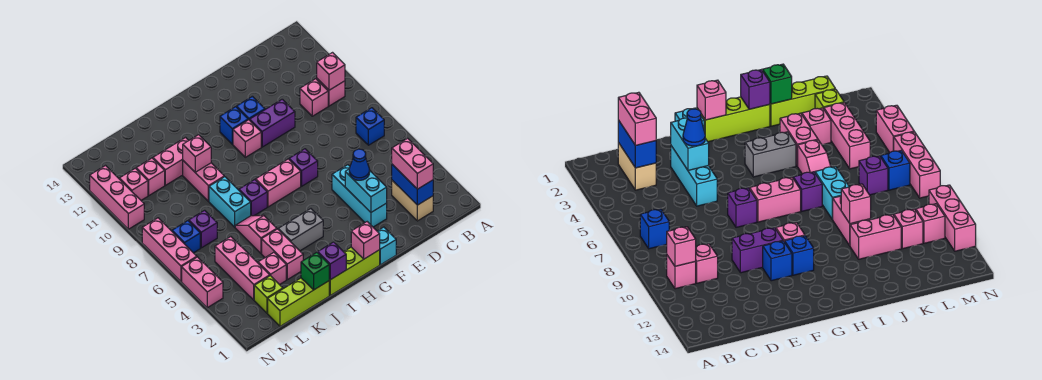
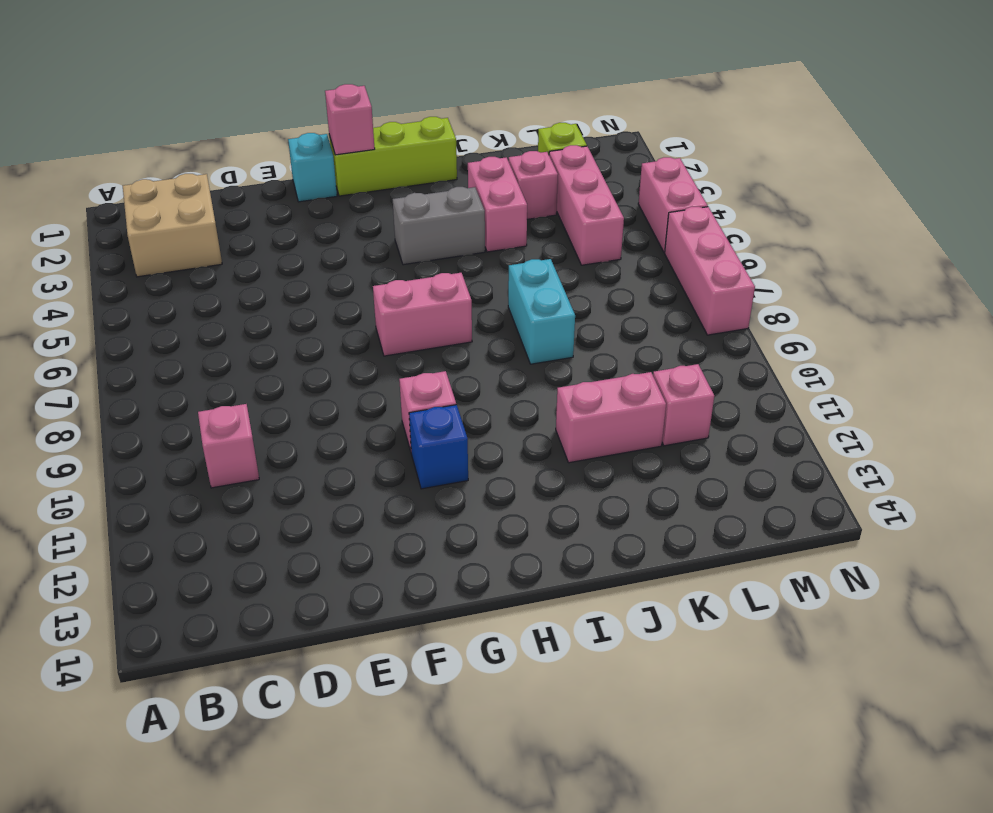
tan 2x2 brick [123,174,222,277] -> tan 1x2 brick [392,180,433,221]
none -> blue 1x1 brick [356,108,384,145]
none -> pink 1x1 brick [317,79,345,106]
none -> cyan 1x3 brick [332,165,387,227]
none -> purple 1x2 brick [250,99,295,147]

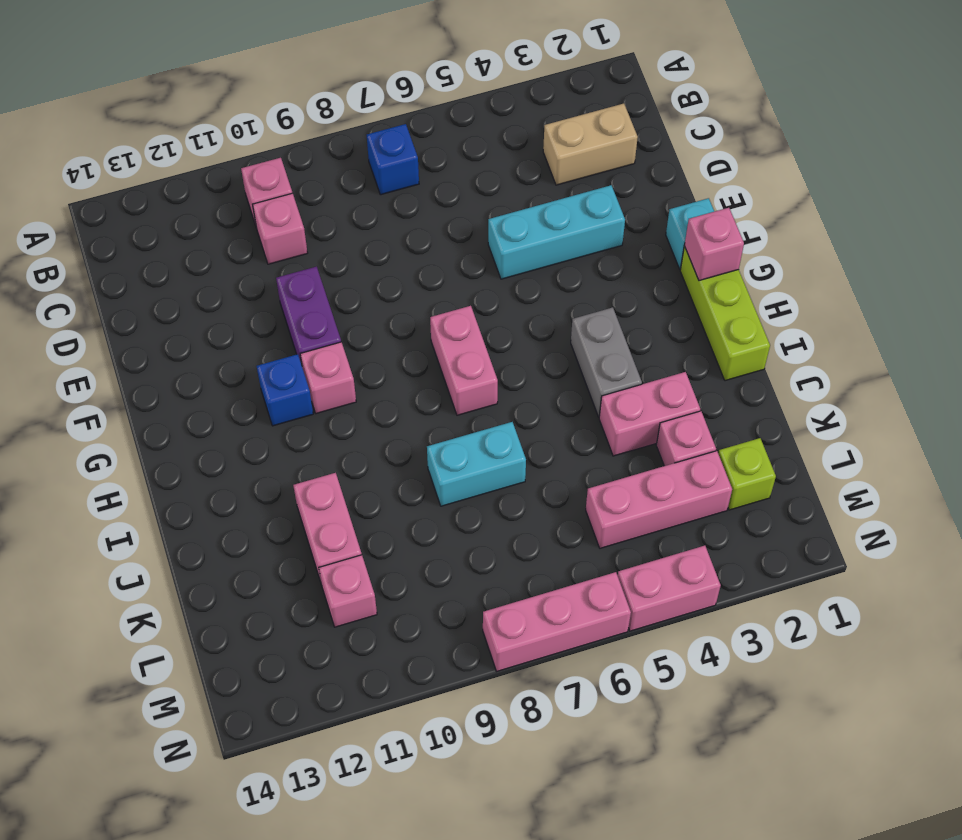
none -> purple 1x1 brick [289,149,318,186]
none -> blue 1x1 brick [237,96,265,120]
none -> purple 1x1 brick [239,180,267,216]
none -> lime 1x3 brick [268,278,329,326]

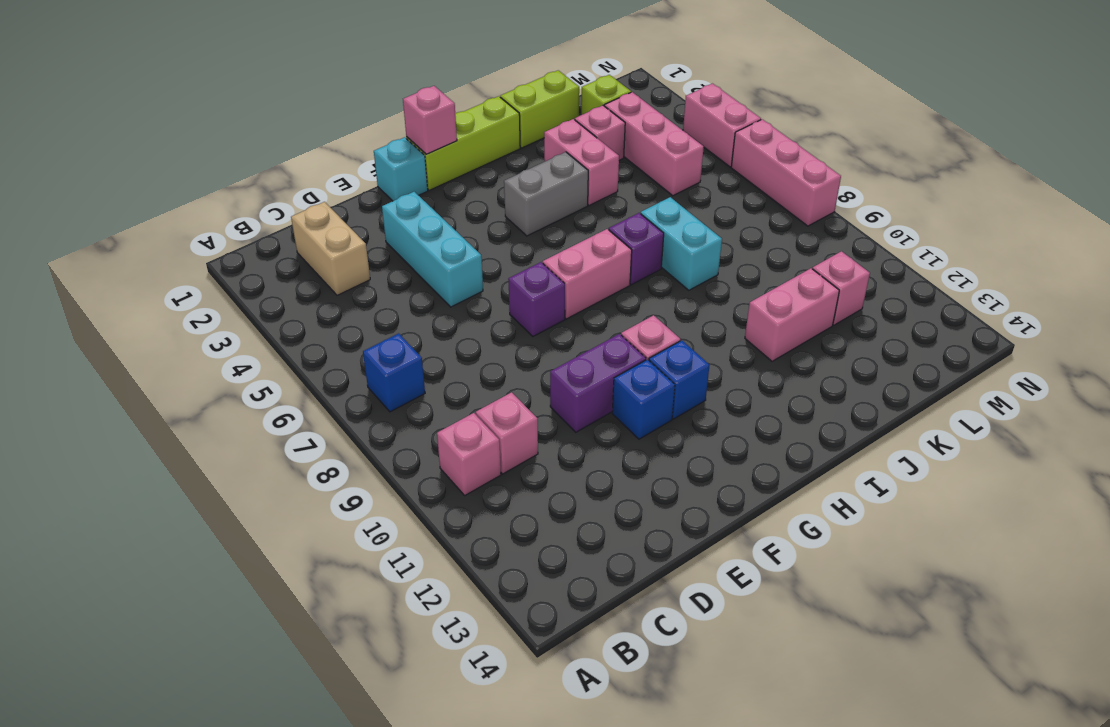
lime 1x2 brick [500,70,579,148] -> lime 1x3 brick [268,278,329,326]
none -> pink 1x2 slope [235,215,277,253]
none -> pink 1x2 brick [183,161,224,201]
none -> purple 1x1 brick [189,210,217,248]
none -> blue 1x1 brick [172,221,200,253]

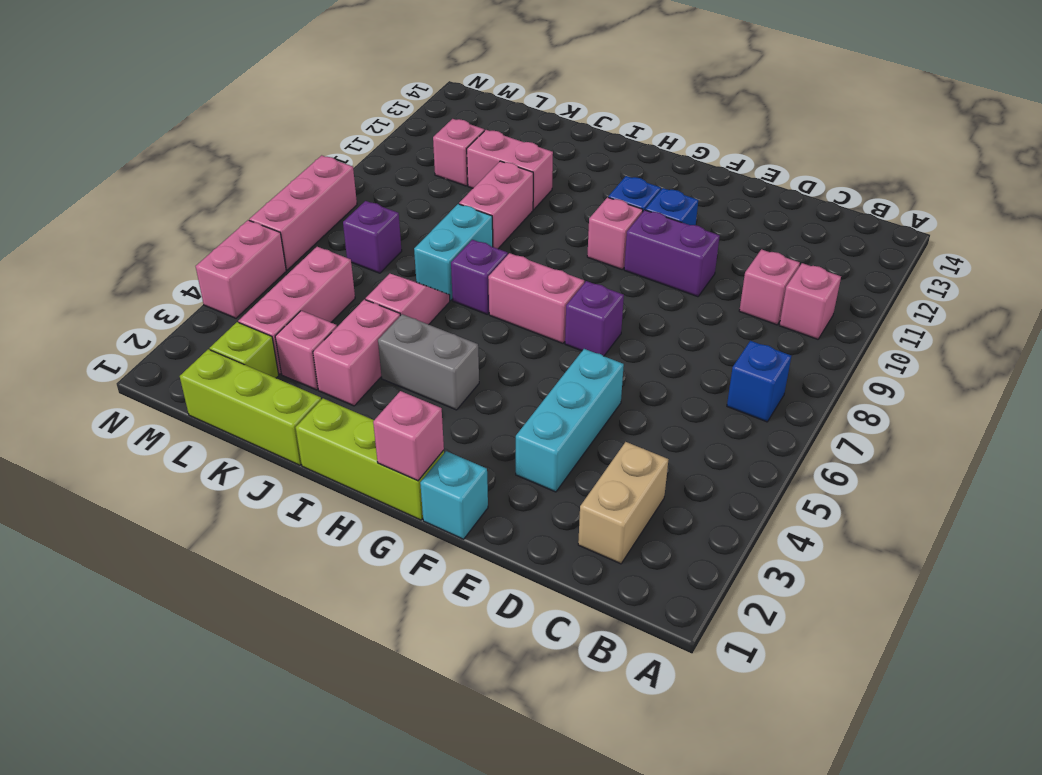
none -> blue 1x1 brick [172,221,200,253]
none -> pink 1x1 brick [119,168,148,200]
none -> pink 1x3 brick [90,166,144,229]
none -> pink 1x1 brick [317,53,345,90]

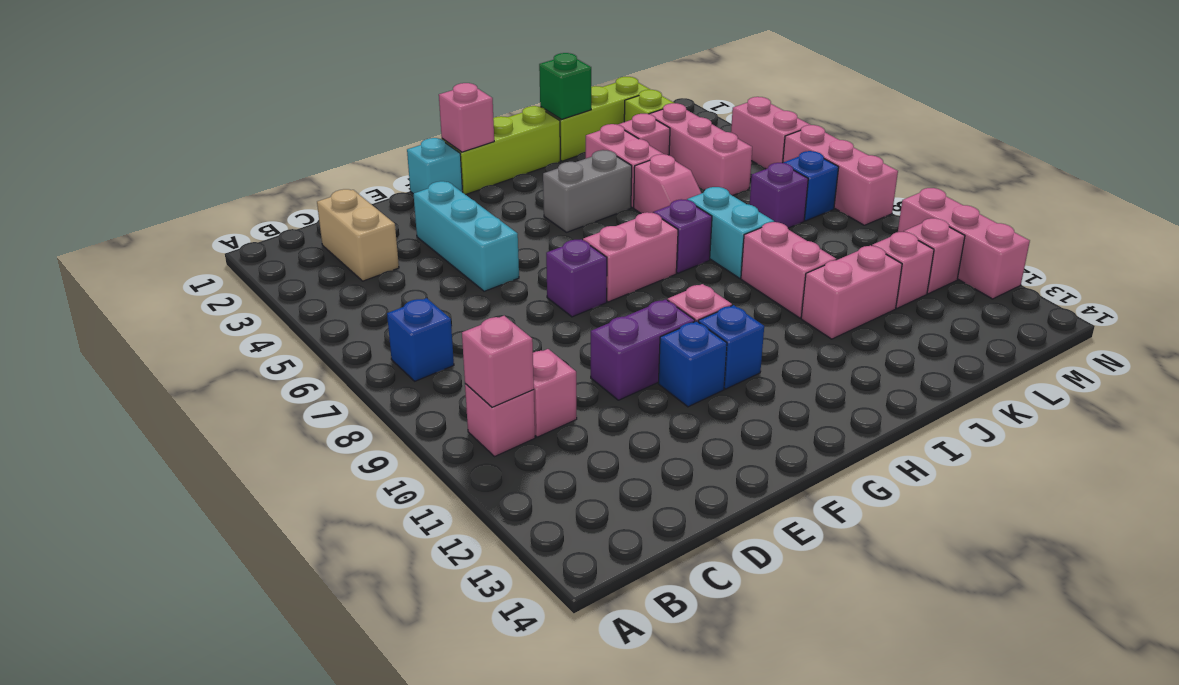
none -> blue 1x2 brick [392,164,433,205]
none -> cyan 1x2 brick [345,169,387,212]
none -> purple 1x1 brick [318,242,346,280]
none -> pink 1x1 brick [183,135,211,172]

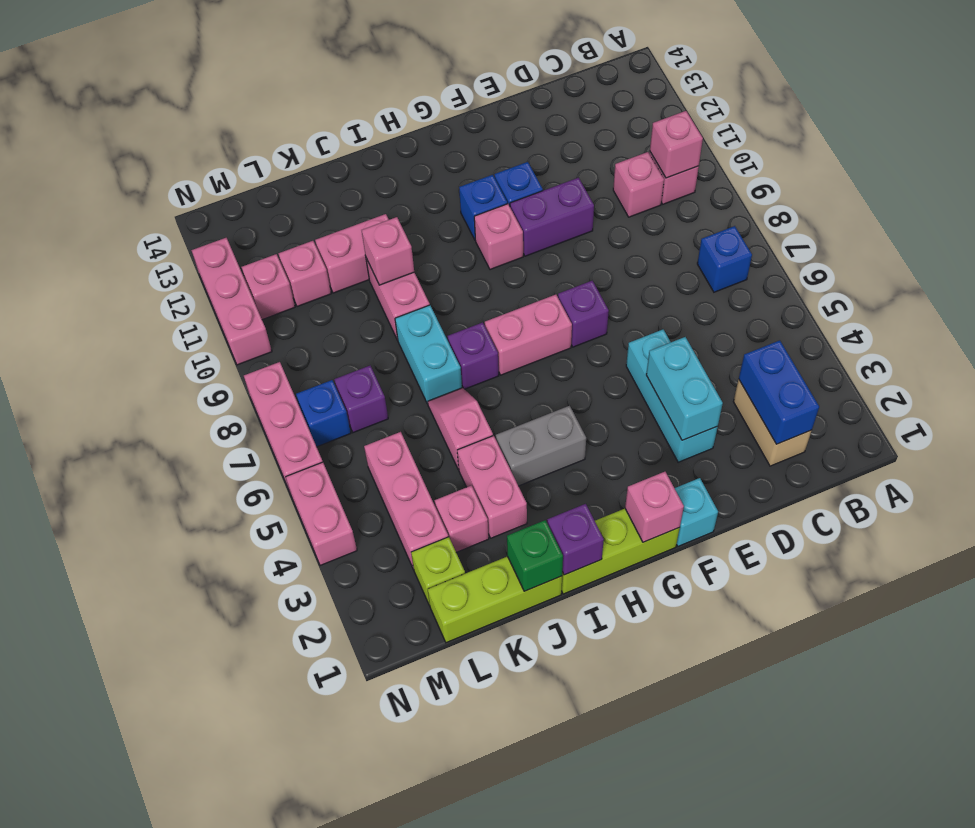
none -> pink 1x2 brick [392,138,433,189]
none -> blue 1x1 cone [349,149,370,180]

